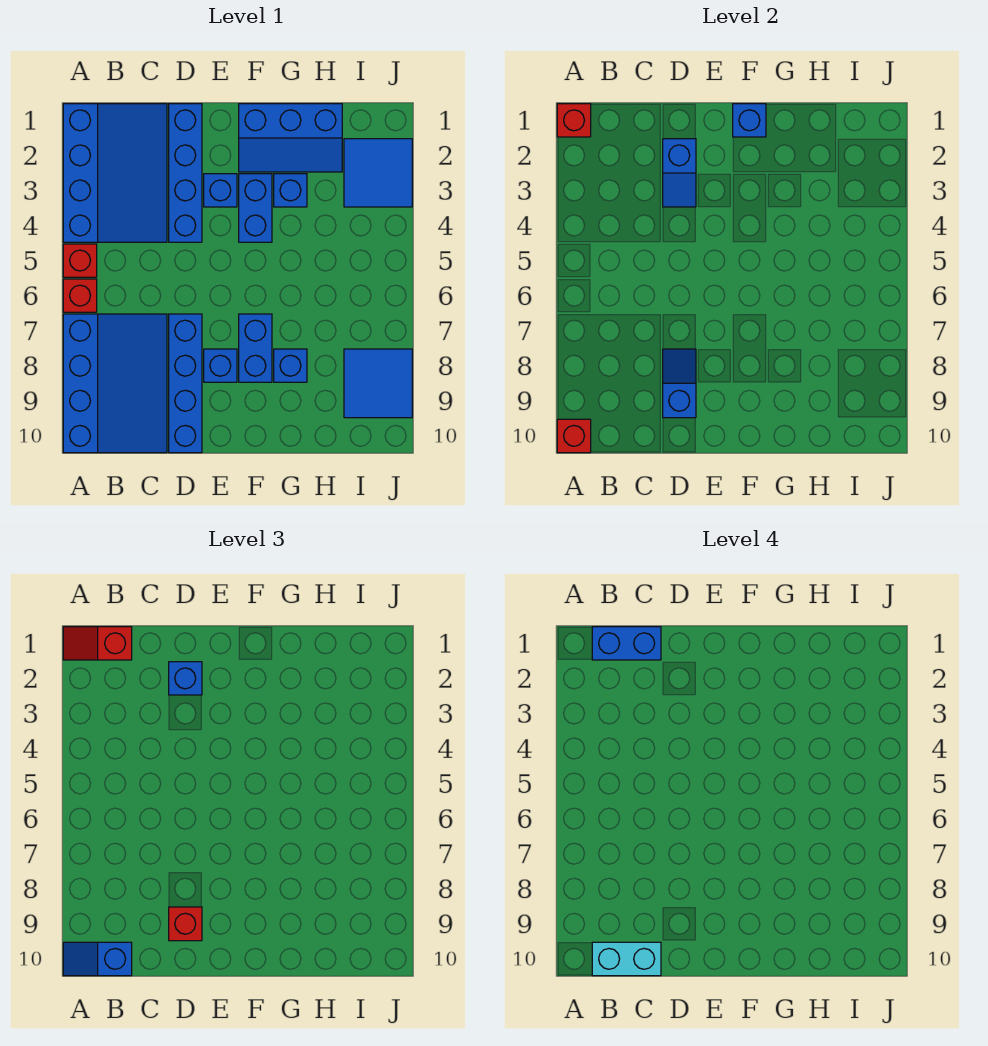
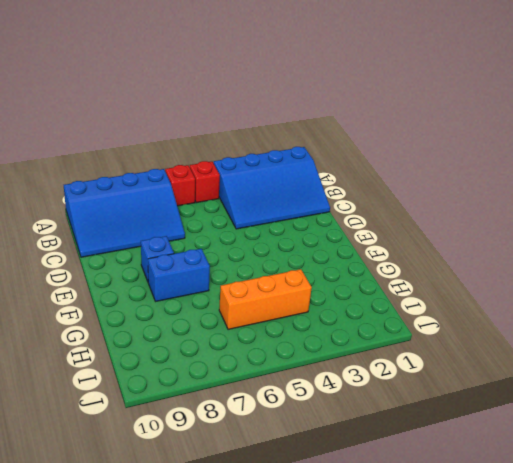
orange 1x3 brick [219,269,312,329] -> none
none -> blue 1x4 brick [169,104,202,242]
none -> blue 1x4 brick [169,314,202,453]
none -> blue 1x1 brick [204,174,237,207]

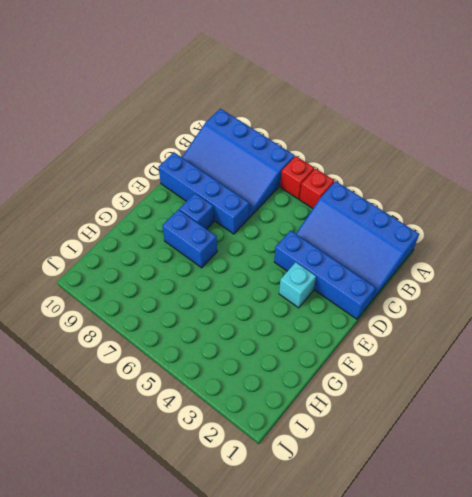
cyan 1x1 brick [279,262,316,308] -> blue 1x1 brick [204,174,237,207]
none -> blue 2x3 slope [239,104,342,172]
none -> blue 1x2 brick [239,174,272,242]
none -> blue 1x1 brick [274,174,307,207]

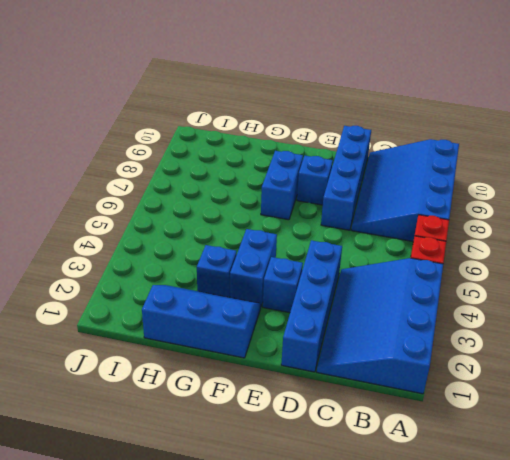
none -> blue 1x1 brick [274,349,307,382]
none -> blue 2x2 tile [344,139,412,207]
none -> blue 2x2 tile [344,349,412,418]

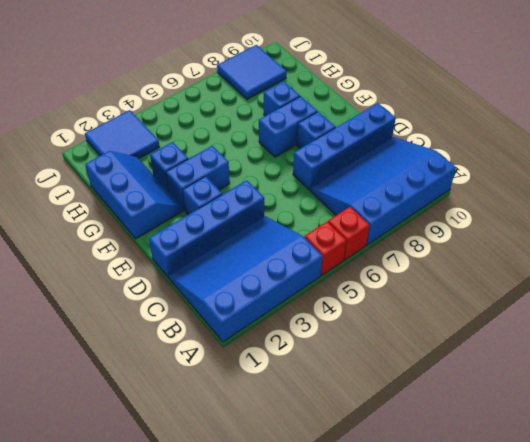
none -> red 1x1 brick [557,104,591,137]
none -> red 1x1 brick [557,419,591,453]
none -> blue 1x2 slope [663,139,696,207]

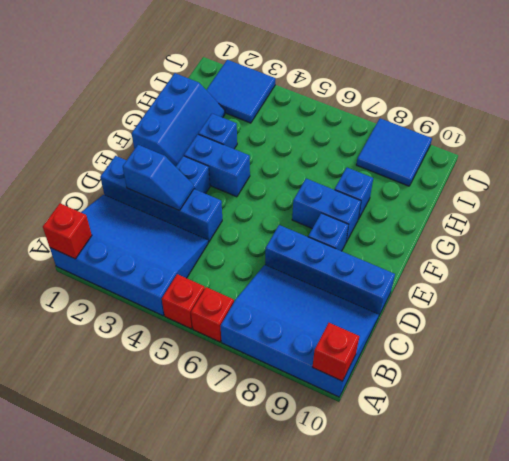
none -> blue 1x2 slope [663,349,696,418]
none -> blue 1x1 brick [733,104,766,137]
none -> red 1x2 slope [63,627,132,660]

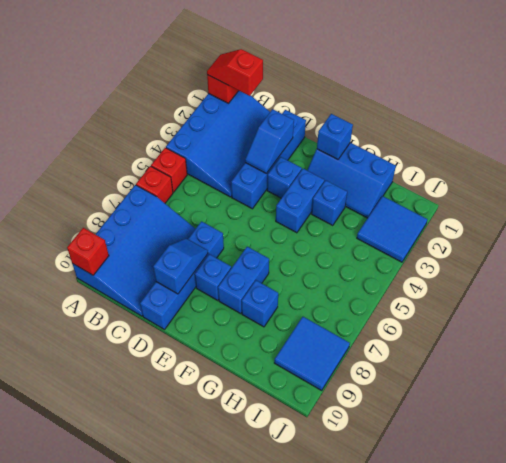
none -> blue 1x2 slope [63,942,132,976]
none -> blue 1x1 brick [169,662,202,695]
none -> red 1x1 brick [169,907,202,941]

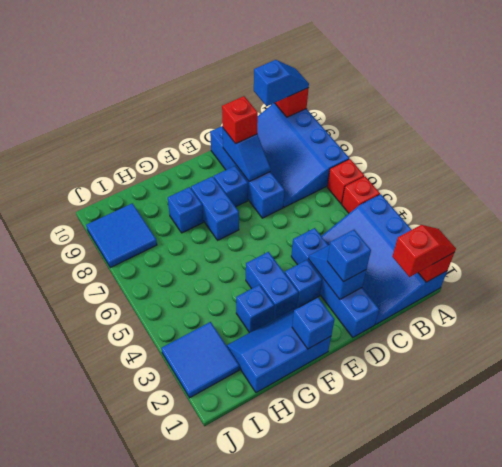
none -> blue 1x2 brick [592,627,661,660]
none -> cyan 1x2 brick [592,942,661,976]

